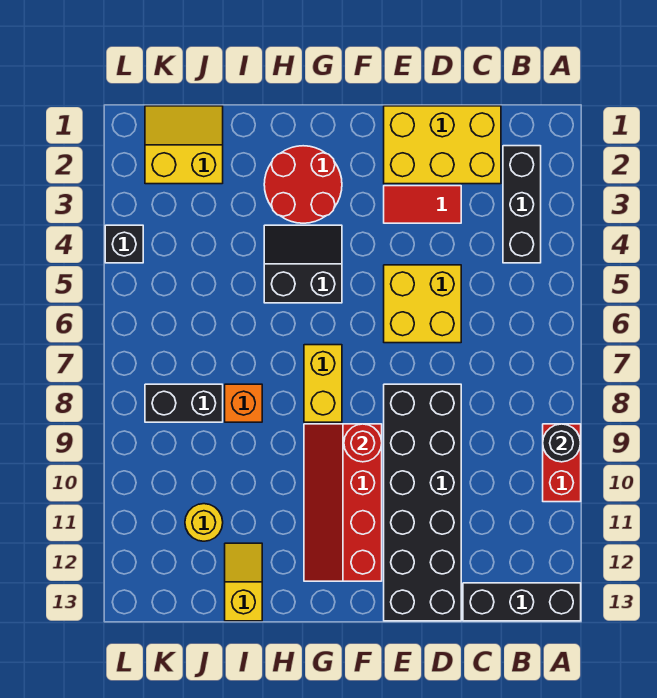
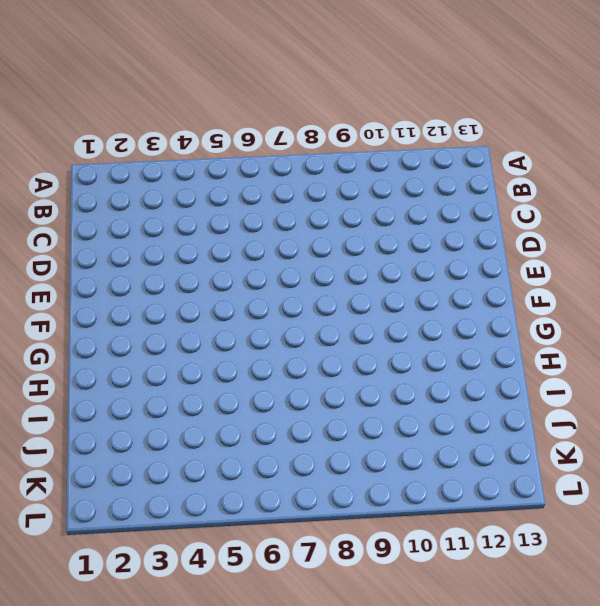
none -> red 1x2 brick [543,424,581,502]
none -> black 1x3 brick [463,583,581,621]
none -> black 1x3 brick [503,146,541,263]

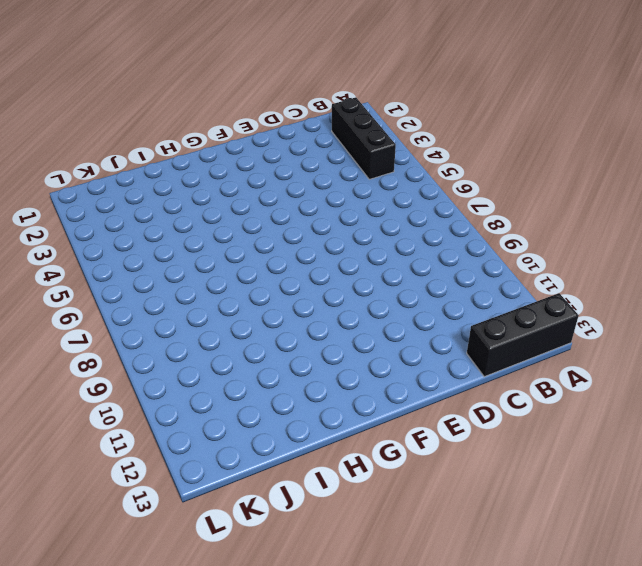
none -> red 1x2 brick [543,424,581,502]
none -> yellow 2x3 brick [384,106,501,184]
none -> red 1x2 tile [384,186,461,223]

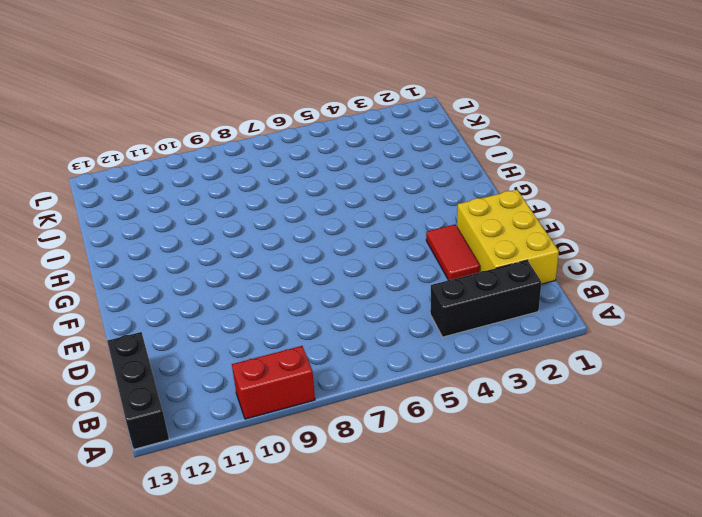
none -> yellow 2x2 brick [384,265,461,343]
none -> black 2x6 brick [384,384,461,621]
none -> red 2x4 slope [304,424,382,581]

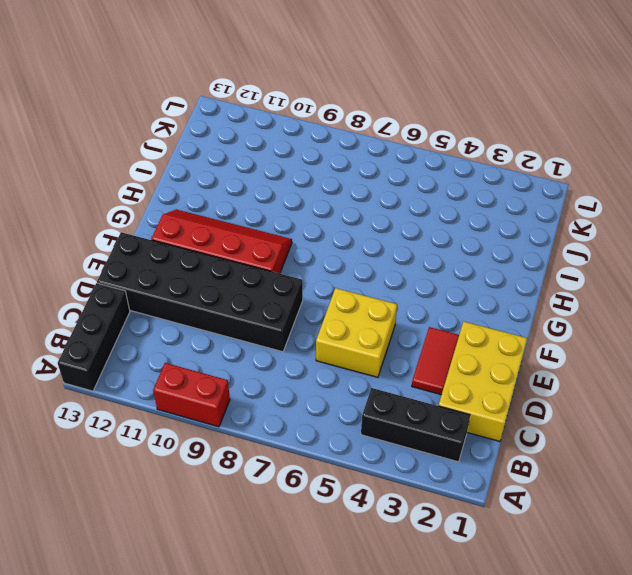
none -> red 2x2 round brick [264,146,342,223]
none -> black 2x2 slope [264,225,342,303]
none -> yellow 1x2 brick [304,345,342,422]

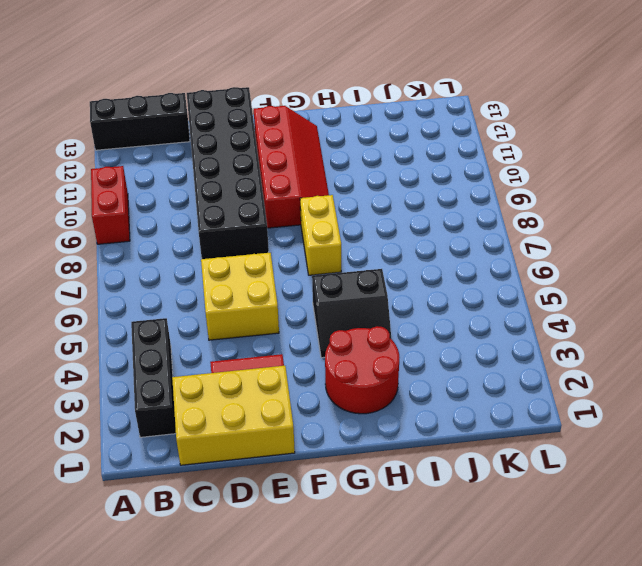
none -> orange 1x1 brick [225,384,262,422]
none -> yellow 1x2 slope [225,543,262,621]
none -> yellow 2x2 slope [145,106,223,184]

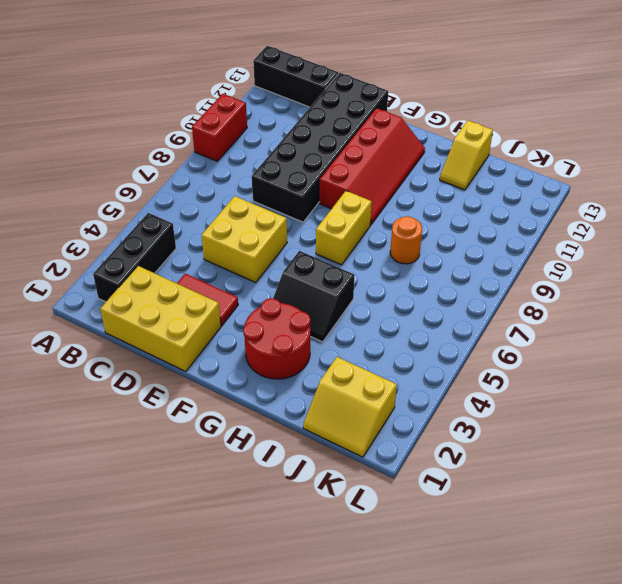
orange 1x1 round brick [390,216,422,264] -> orange 1x1 brick [225,384,262,422]
none -> black 1x2 brick [145,384,223,422]
none -> yellow 1x1 round brick [185,504,223,541]
none -> black 1x1 brick [105,225,143,263]

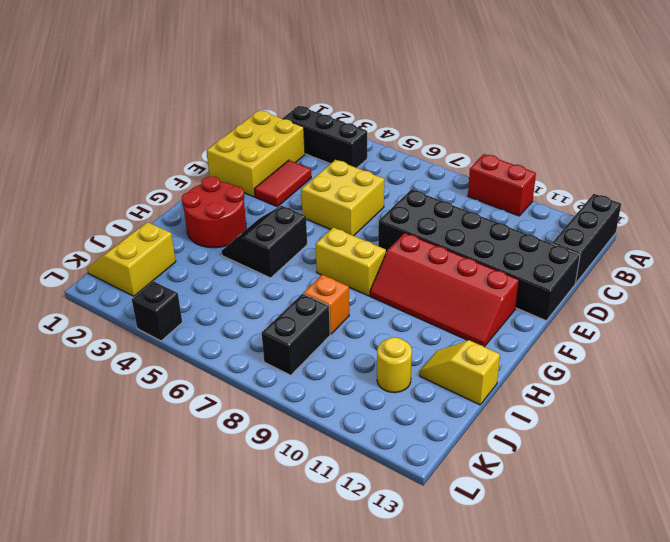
none -> black 1x1 round brick [543,424,580,462]
none -> red 1x1 round brick [344,424,382,462]

